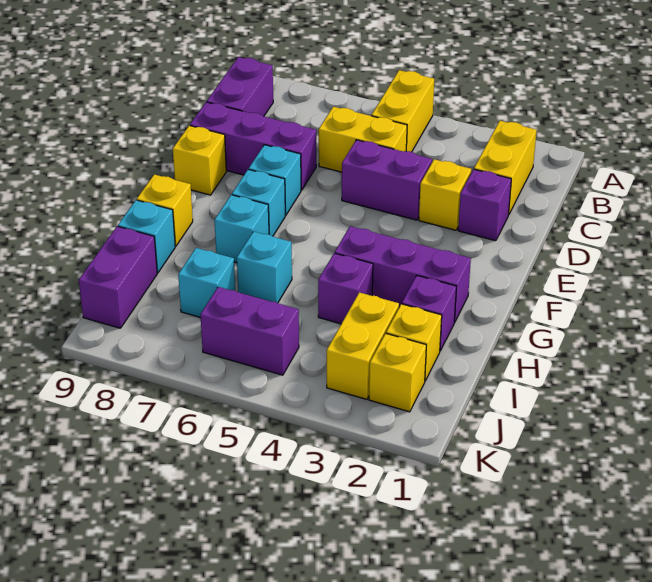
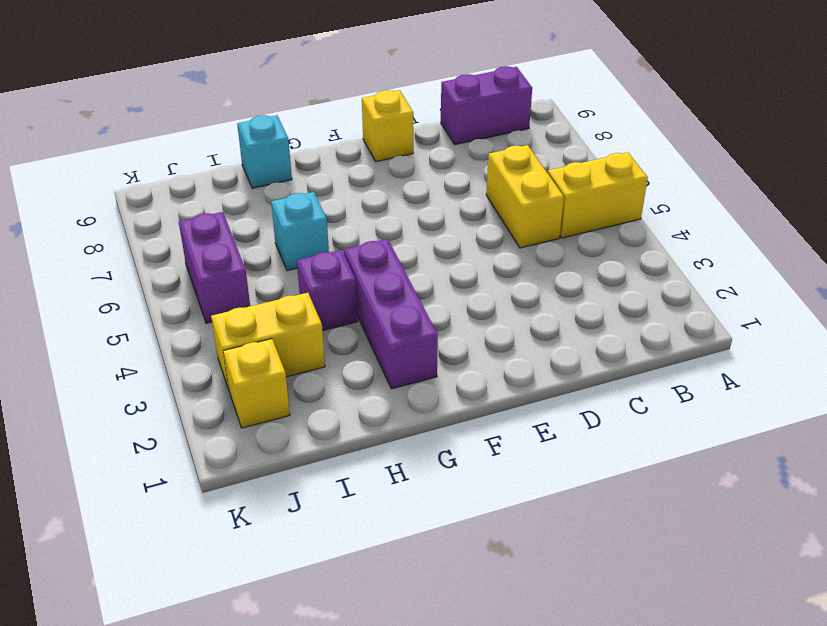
none -> yellow 1x2 brick [474,121,537,215]
none -> purple 1x1 brick [458,169,511,241]
none -> yellow 1x1 brick [419,159,471,230]

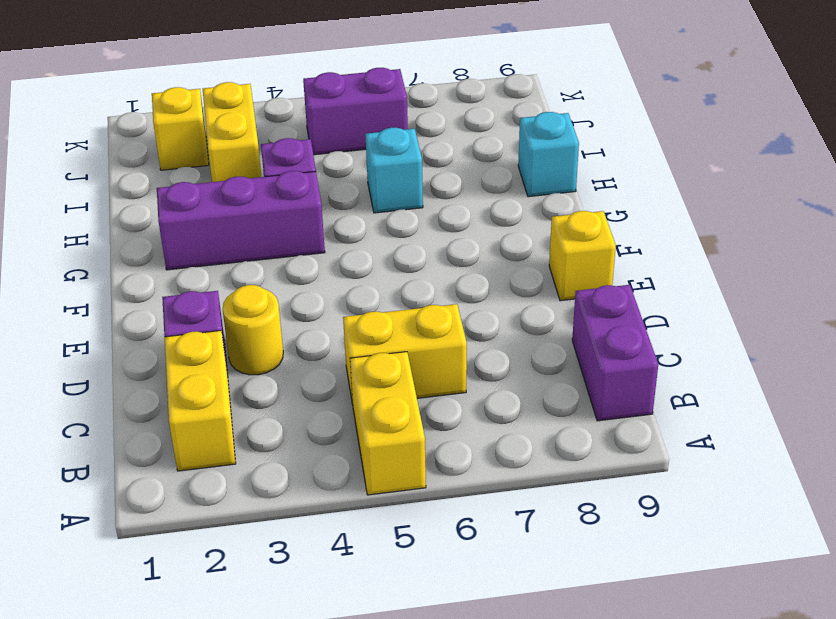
yellow 1x1 round brick [223,285,283,375] -> yellow 1x1 brick [419,159,471,230]
none -> purple 1x2 brick [342,140,432,220]
none -> purple 1x3 brick [190,102,316,190]
none -> cyan 1x1 brick [249,145,301,215]

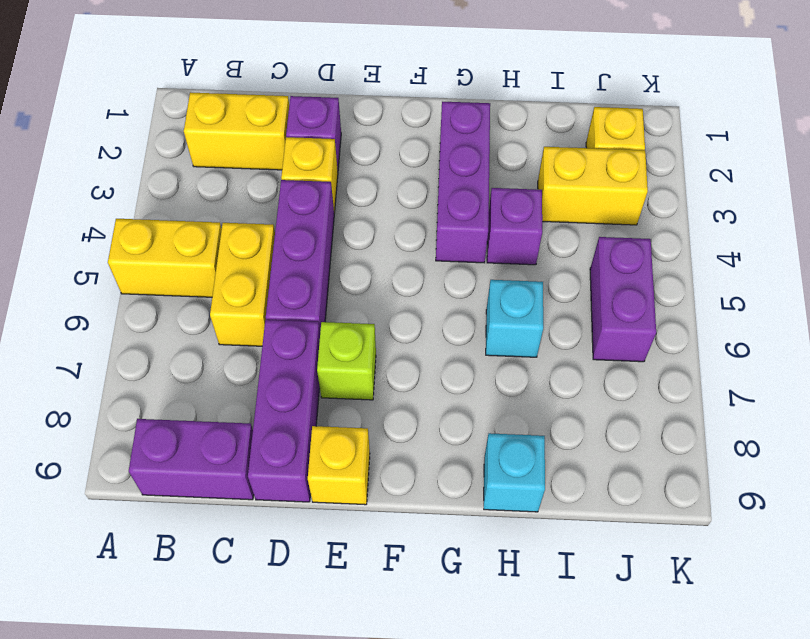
purple 1x3 brick [266,180,334,331] -> purple 1x2 brick [342,140,432,220]
lime 1x1 brick [317,322,376,400] -> cyan 1x1 brick [249,145,301,215]
none -> cyan 1x1 brick [232,169,285,236]
none -> cyan 1x1 brick [215,195,269,263]
none -> yellow 1x1 brick [137,174,193,246]

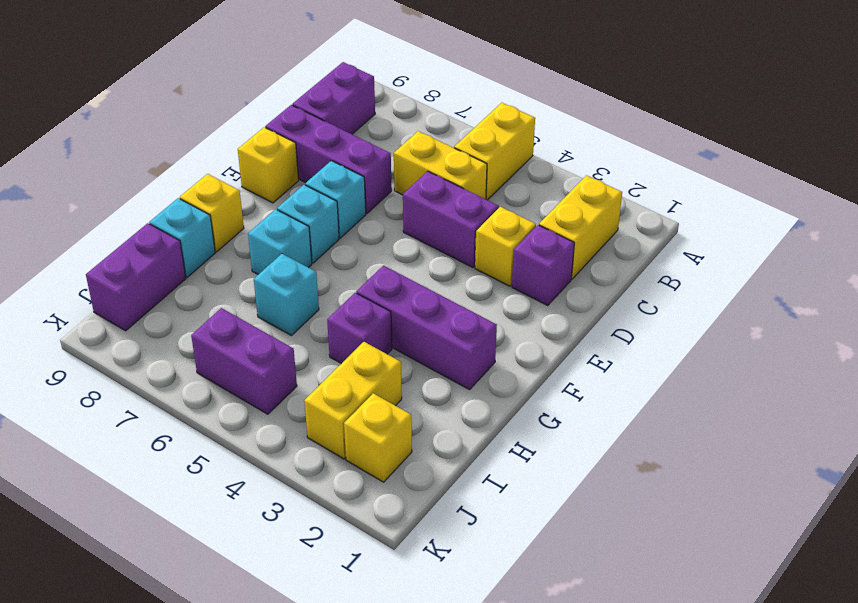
none -> purple 1x1 brick [402,276,456,351]
none -> yellow 1x1 brick [386,304,442,381]
none -> cyan 1x1 brick [178,248,235,318]

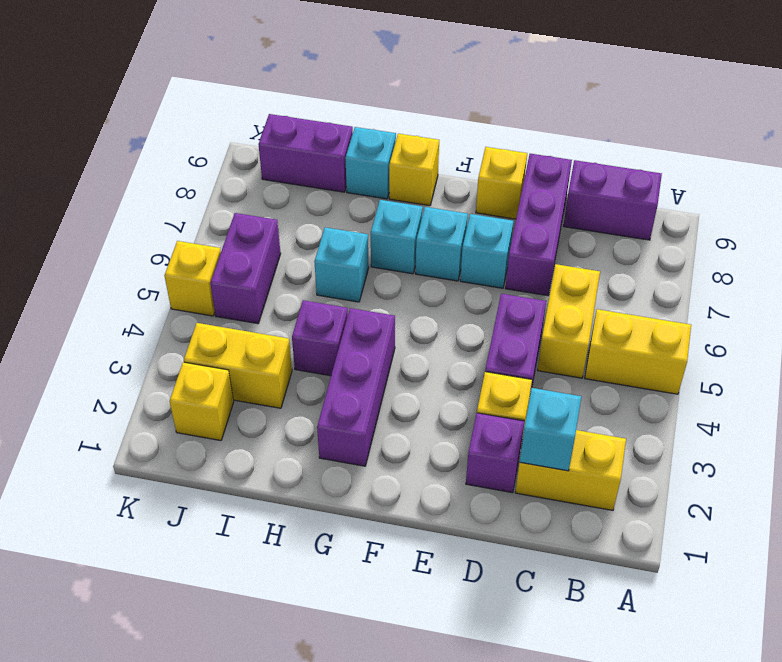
cyan 1x1 brick [520,388,581,471] -> cyan 1x1 brick moved to [178,248,235,318]
yellow 1x1 brick [164,241,221,316] -> yellow 1x1 brick moved to [386,304,442,381]
none -> purple 1x1 brick [402,276,456,351]

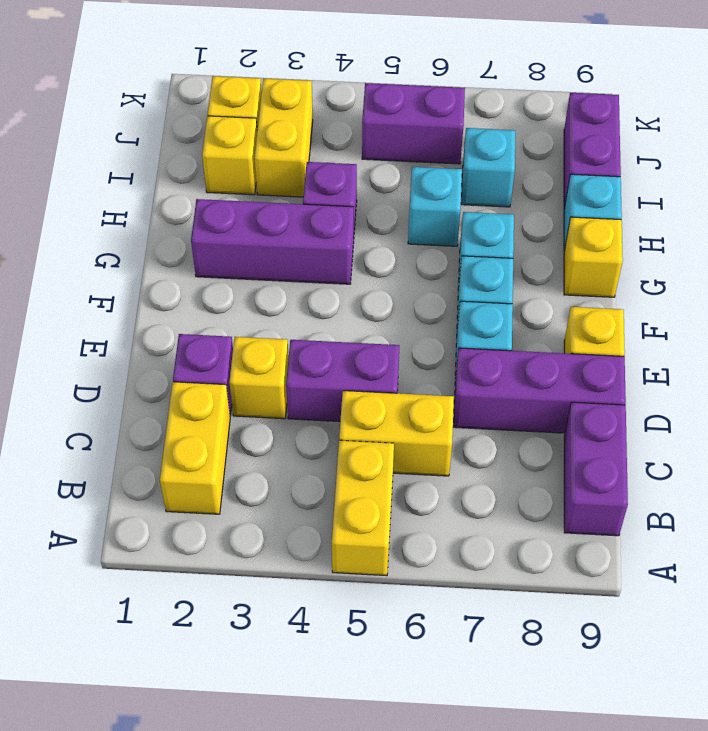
none -> purple 1x1 brick [402,276,456,351]

